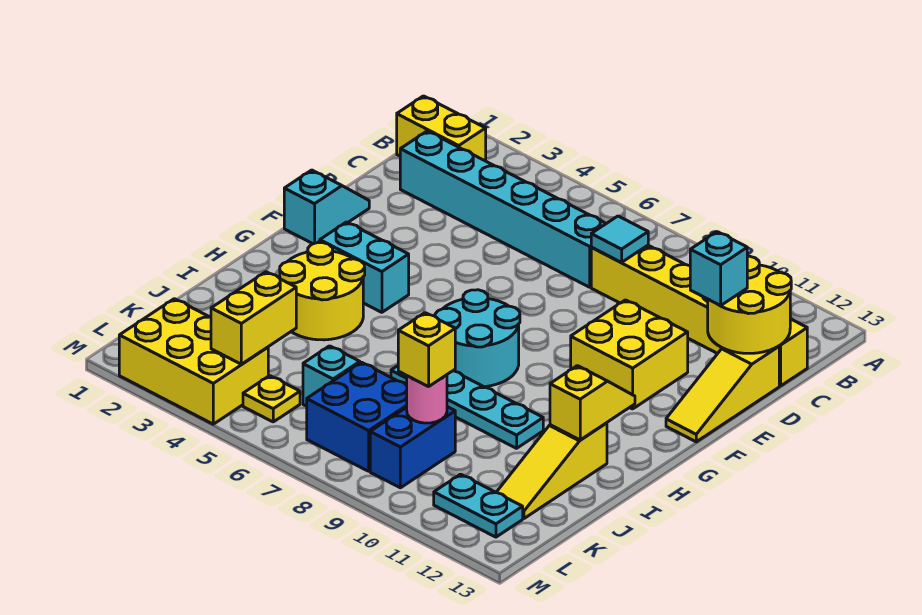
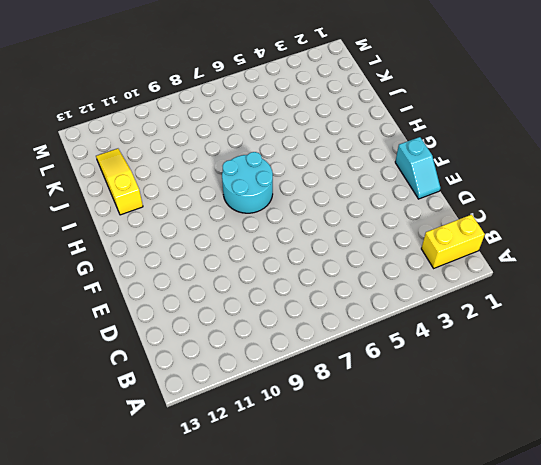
none -> cyan 1x6 brick [400,131,606,287]
none -> yellow 1x6 brick [591,245,807,386]
none -> yellow 1x3 slope [666,346,779,442]

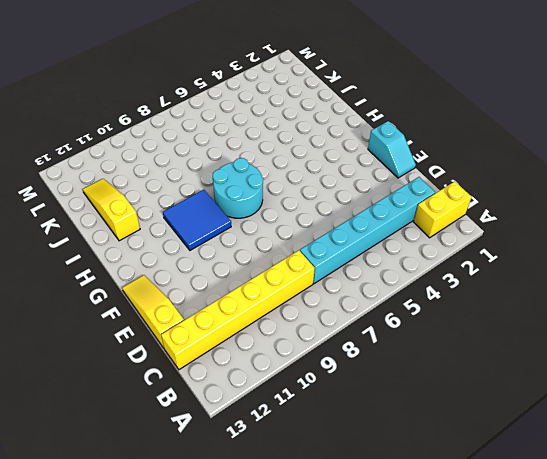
blue 2x2 tile [163,190,231,250] -> none
none -> yellow 2x2 brick [571,300,688,409]
none -> cyan 1x2 brick [320,222,409,312]
none -> yellow 2x2 round brick [280,243,365,340]

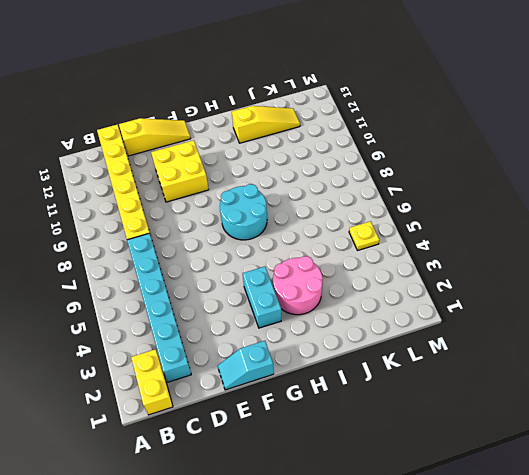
pink 2x2 round brick [273,256,323,315] -> yellow 2x2 round brick [280,243,365,340]
none -> cyan 1x4 plate [391,366,543,448]
none -> cyan 1x1 brick [303,346,360,406]
none -> blue 2x2 brick [307,362,407,471]

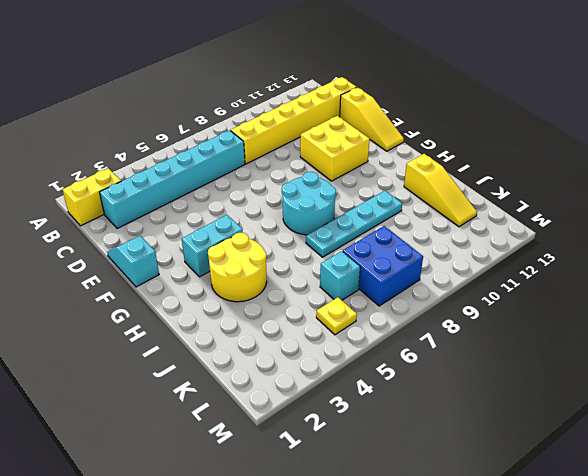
none -> blue 1x2 brick [370,407,455,488]
none -> yellow 2x3 brick [119,299,268,424]
none -> cyan 1x2 plate [434,474,523,537]

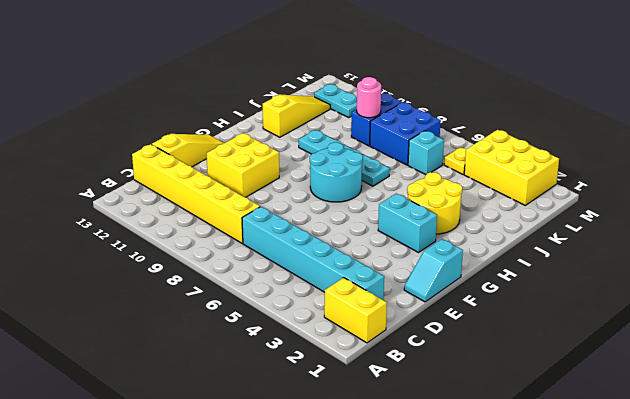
none -> cyan 1x1 tile [591,216,648,262]
none -> yellow 2x2 round brick [708,256,791,353]
none -> yellow 1x2 slope [550,366,635,440]

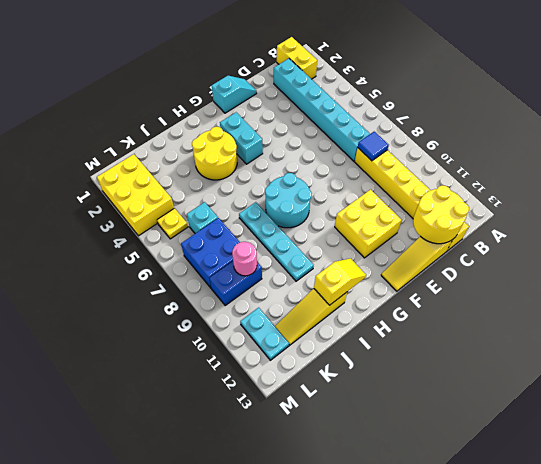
blue 1x1 tile [358,132,389,161] -> cyan 1x1 tile [591,216,648,262]
none -> yellow 1x2 brick [211,272,296,364]
none -> cyan 1x1 brick [690,232,747,306]
none -> yellow 1x1 brick [398,313,455,387]

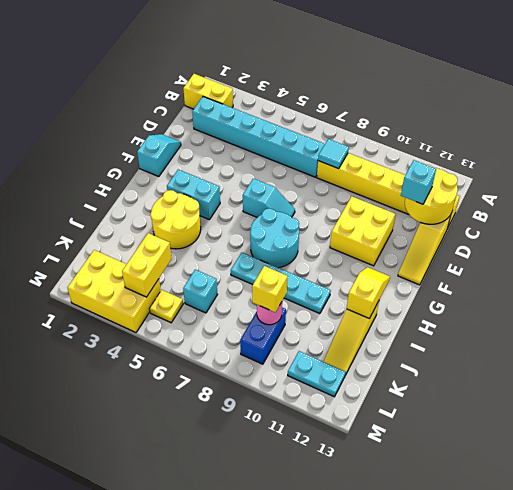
cyan 1x2 slope [243,178,295,217] -> none
none -> blue 2x2 brick [307,362,407,471]

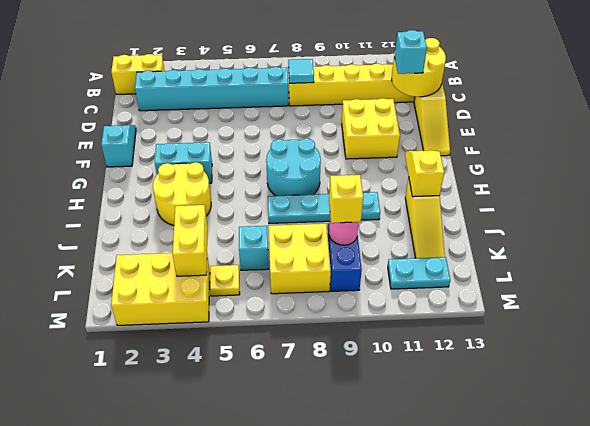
yellow 2x2 brick [269,224,331,294] -> blue 2x2 brick [307,362,407,471]

